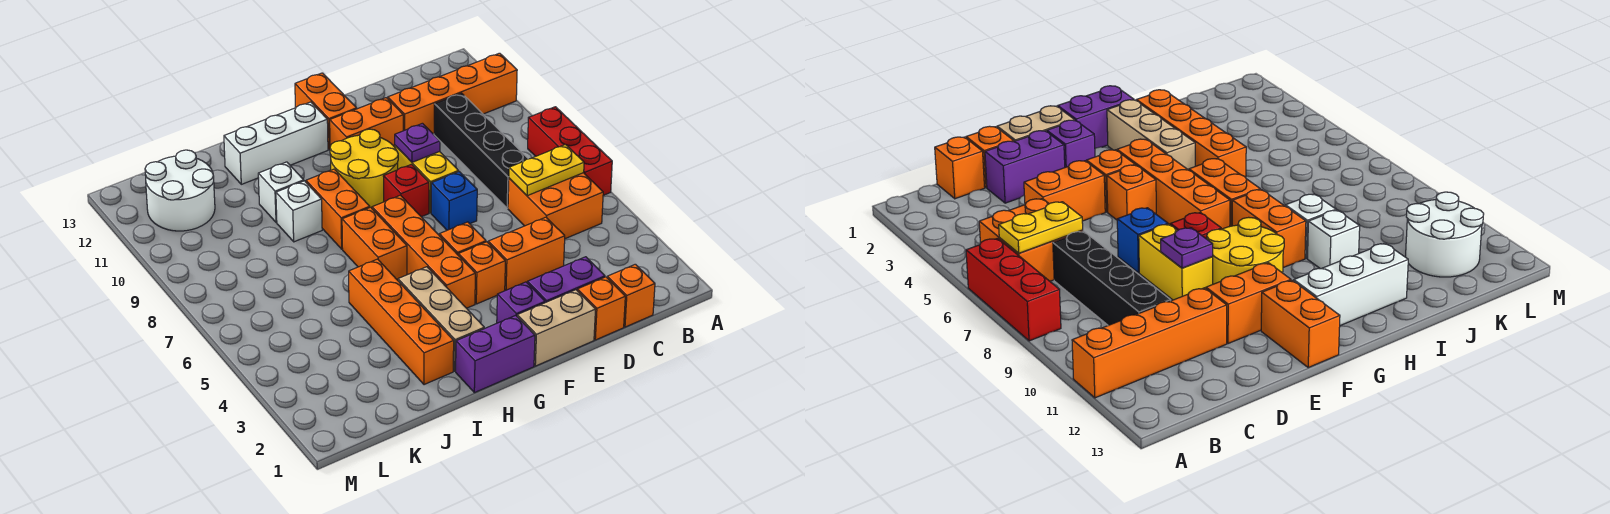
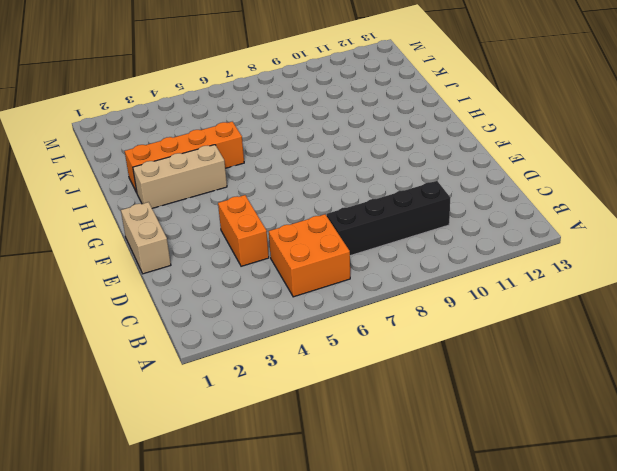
none -> red 1x3 brick [528,107,612,195]
none -> orange 1x4 brick [388,53,517,134]
none -> orange 1x1 brick [607,264,655,327]
none -> orange 1x1 brick [578,277,625,340]

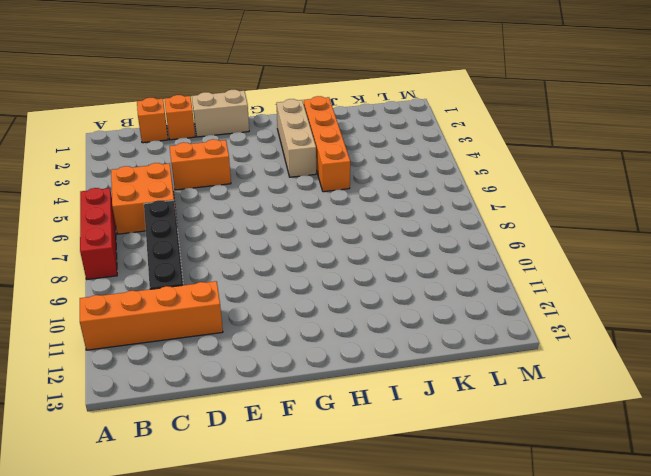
none -> purple 1x2 brick [528,257,605,303]
none -> blue 1x1 brick [431,172,477,230]
none -> yellow 1x2 brick [395,146,458,213]
none -> orange 1x2 brick [330,98,403,147]

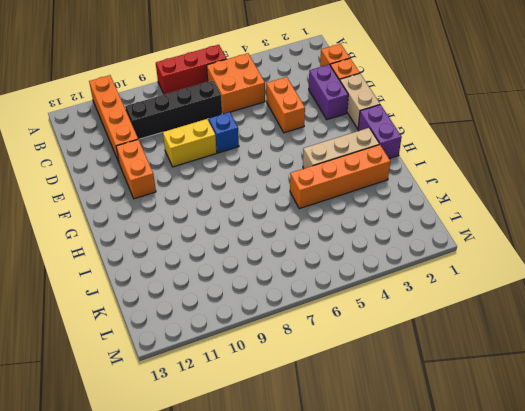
none -> purple 1x1 brick [497,282,545,323]
none -> orange 1x1 brick [458,242,505,304]
none -> orange 1x1 brick [439,222,486,255]
none -> red 1x1 brick [383,164,429,217]

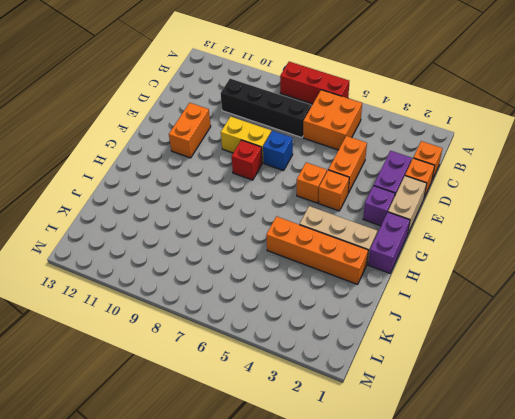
none -> orange 1x4 brick [388,53,517,134]
none -> yellow 2x2 round brick [330,129,398,208]
none -> orange 1x2 brick [295,73,357,150]
none -> orange 1x4 brick [372,195,475,308]

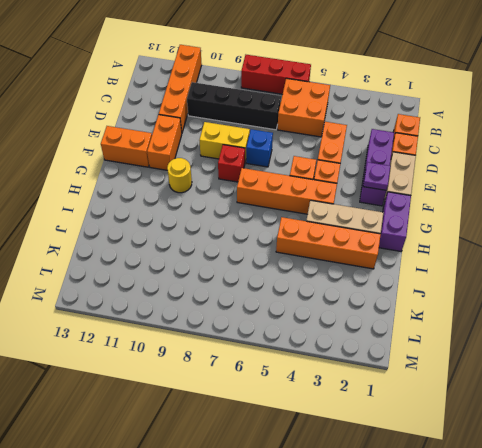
purple 1x1 plate [363,162,390,190] -> purple 1x1 plate moved to [395,123,440,162]
yellow 1x1 round brick [167,158,192,193] -> yellow 2x2 round brick [330,129,398,208]
none -> white 1x3 brick [224,102,328,184]
none -> orange 1x2 brick [342,207,407,280]
none -> orange 1x2 brick [306,169,370,249]
none -> white 1x1 brick [276,181,322,242]

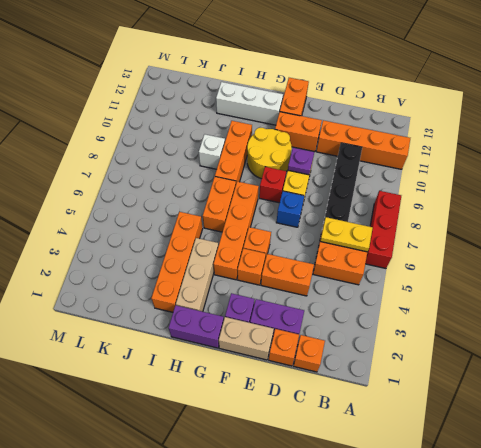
orange 1x3 brick [215,121,252,183] -> orange 1x2 brick [306,169,370,249]
none -> white 1x1 brick [258,162,304,222]
none -> white 2x2 round brick [145,150,215,231]

